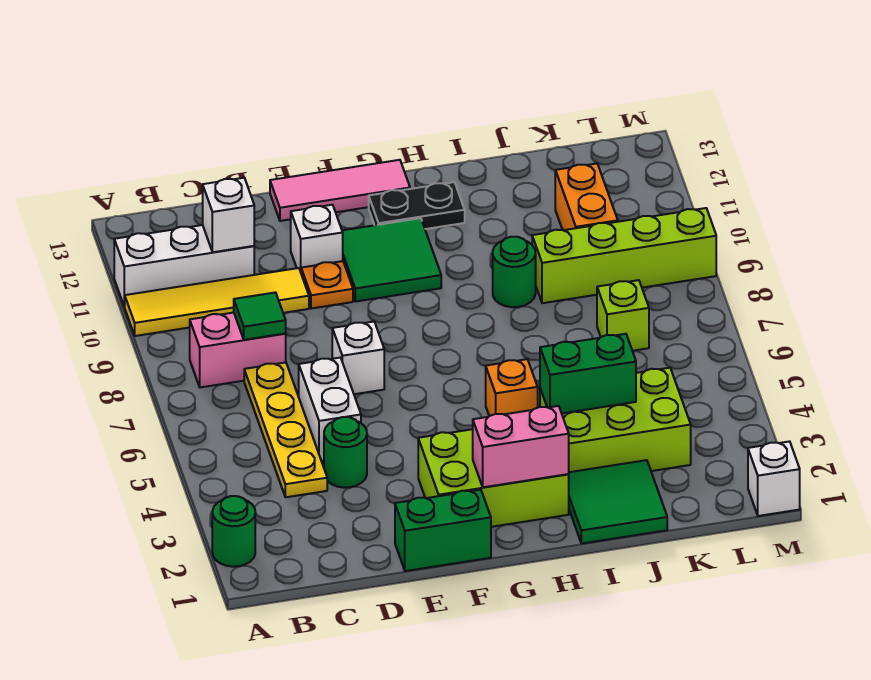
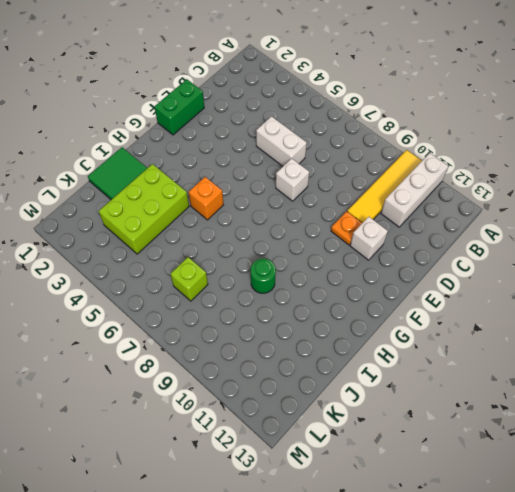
none -> green 1x1 round brick [212,496,255,567]
none -> pink 1x2 brick [190,313,286,387]
none -> yellow 1x4 plate [244,362,327,497]

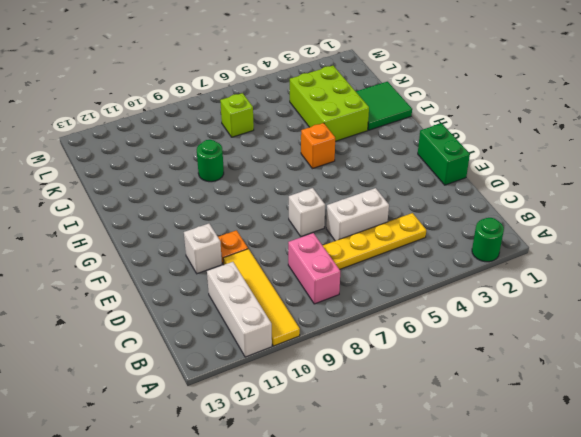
none -> green 1x1 round brick [324,417,367,488]
none -> pink 1x3 tile [270,160,410,221]
none -> lime 2x3 brick [418,429,569,527]

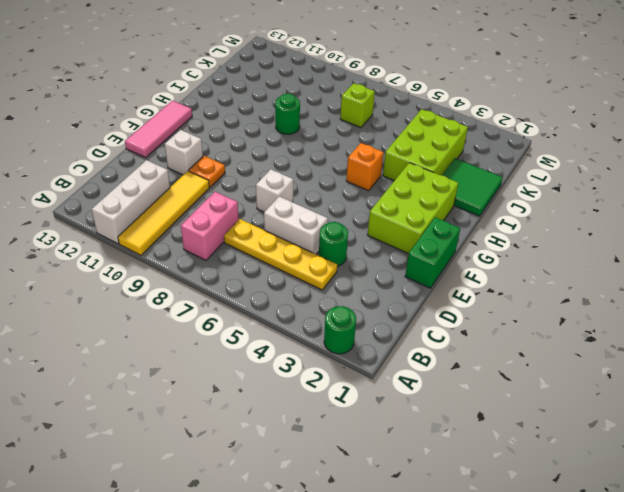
none -> green 2x2 tile [342,218,441,302]
none -> black 1x2 plate [369,182,465,229]
none -> lime 1x4 brick [532,208,716,303]

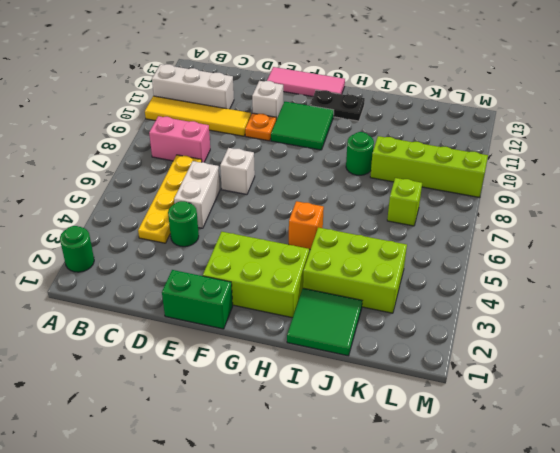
none -> orange 1x2 brick [555,163,618,230]
none -> white 1x1 brick [748,441,800,516]
none -> green 1x1 tile [234,292,286,340]

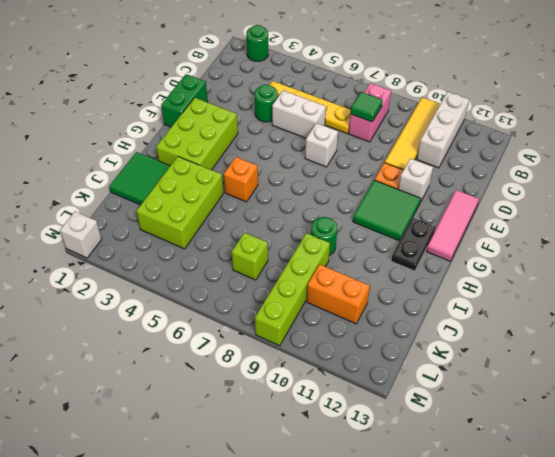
none -> white 1x1 brick [203,178,254,252]
none -> pink 1x2 brick [473,406,569,487]
none -> green 1x2 brick [540,334,636,413]

